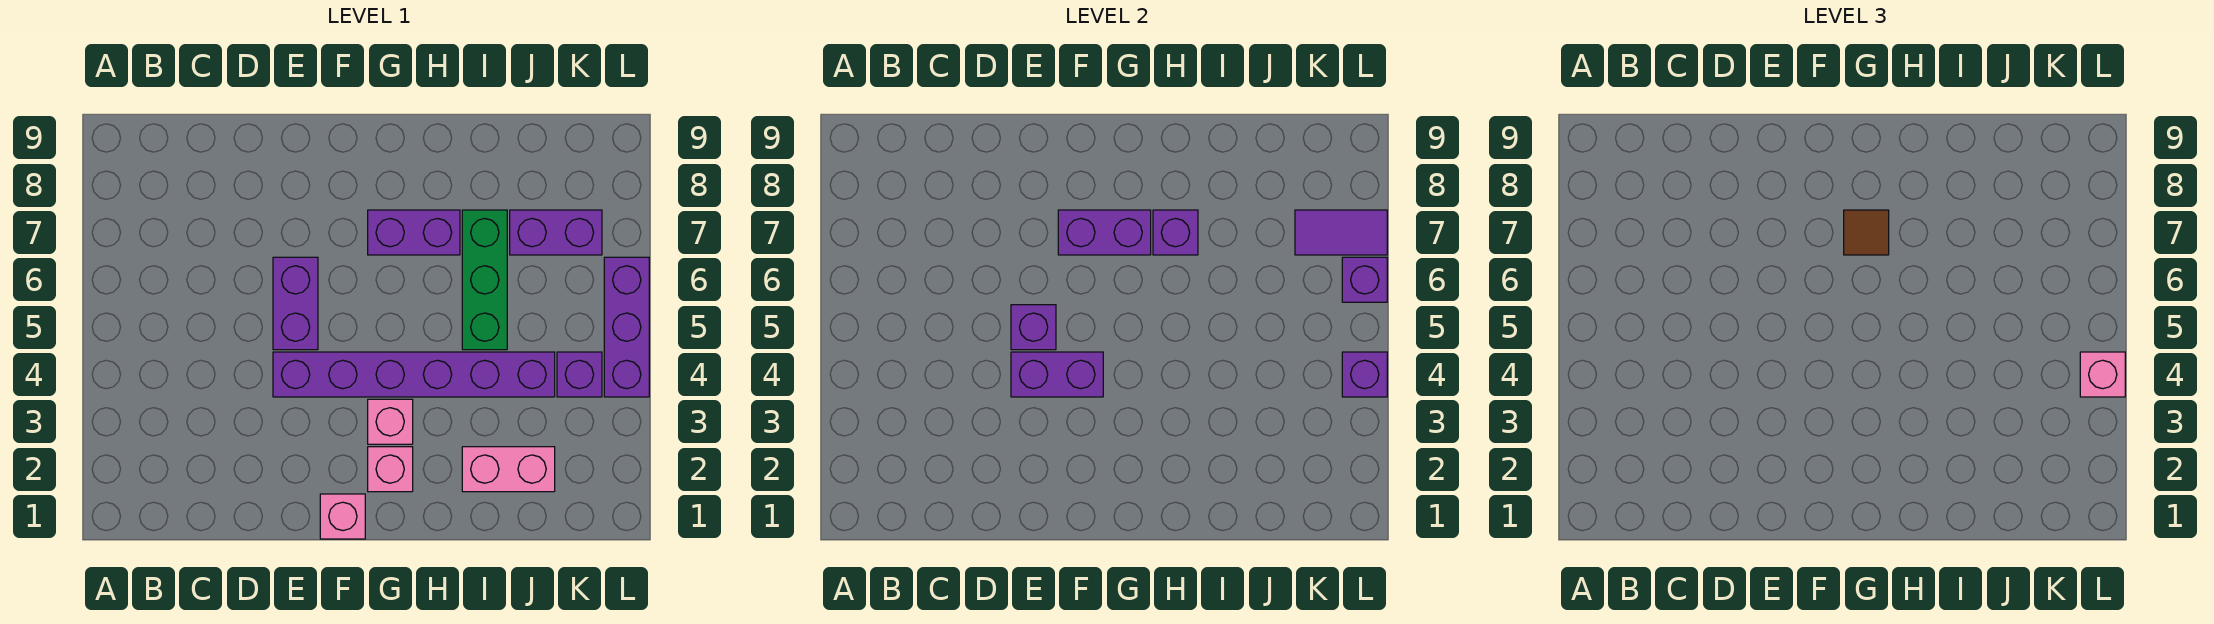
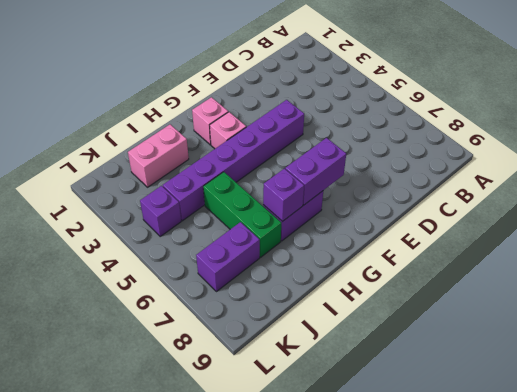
none -> purple 1x2 brick [273,257,318,350]
none -> pink 1x1 brick [320,494,365,539]
none -> purple 1x3 brick [604,257,649,397]

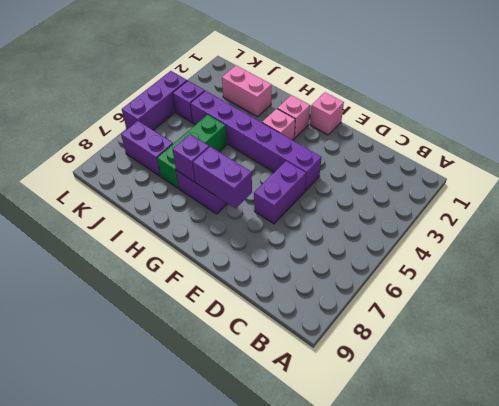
none -> purple 1x2 brick [1011,352,1103,397]
none -> purple 1x1 brick [1011,305,1056,350]
none -> purple 1x2 tile [1295,210,1387,255]

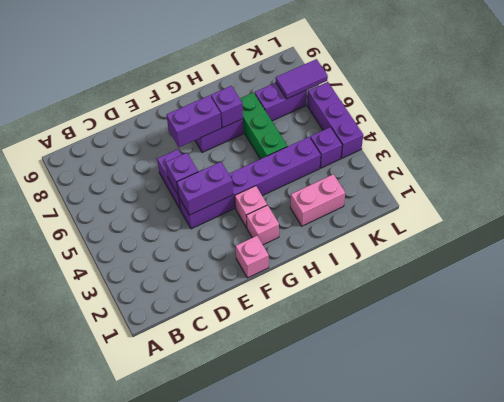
none -> purple 1x1 brick [1342,352,1387,397]
none -> purple 1x1 brick [1342,257,1387,302]
none -> brown 1x1 tile [1844,210,1889,255]

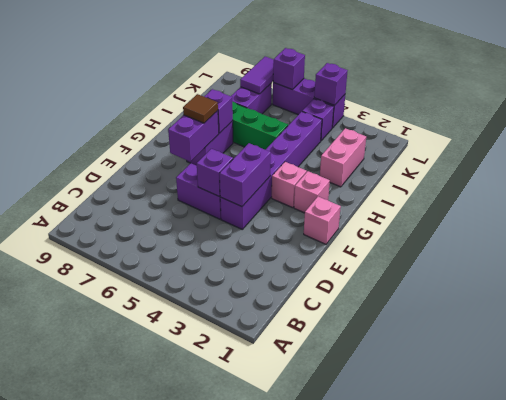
none -> pink 1x1 brick [2080,352,2125,397]

